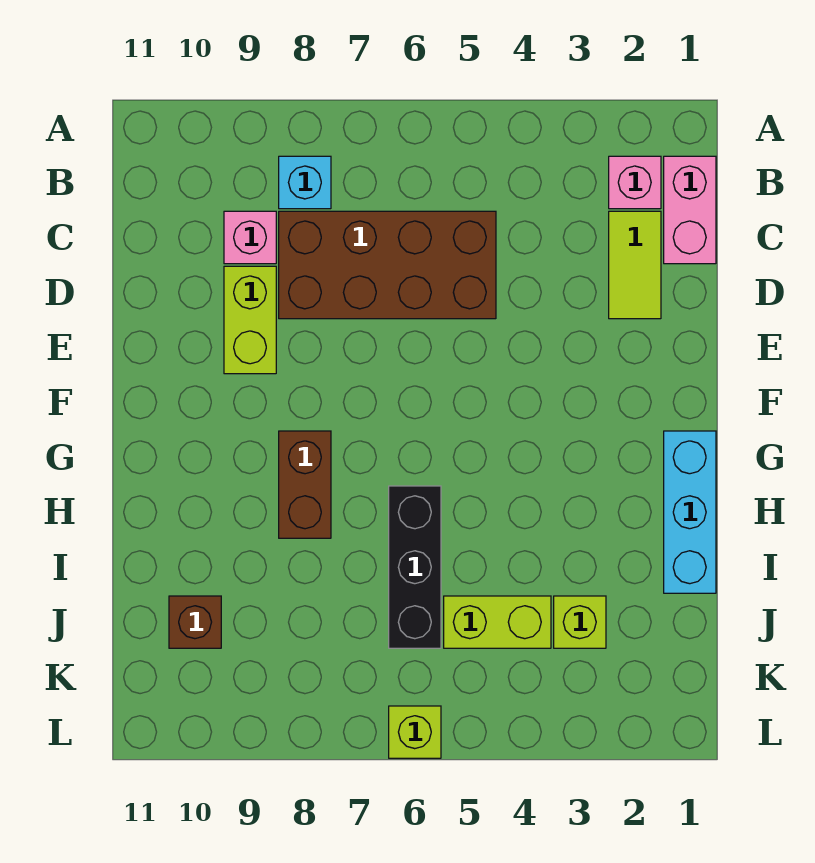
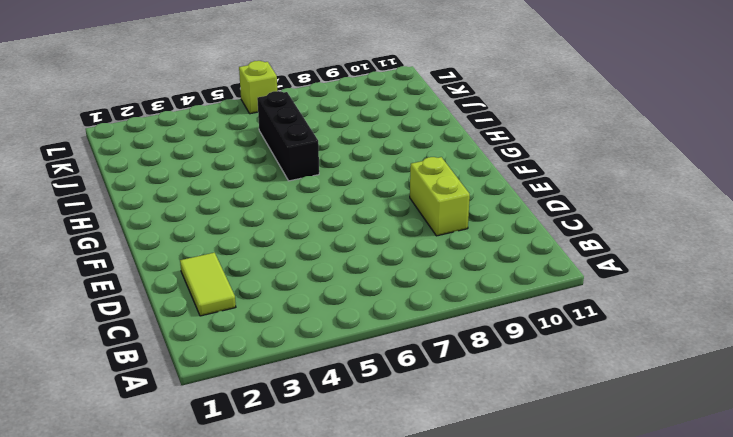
none -> pink 1x2 brick [664,156,716,264]
none -> pink 1x1 brick [609,156,661,209]
none -> cyan 1x1 brick [279,156,331,209]

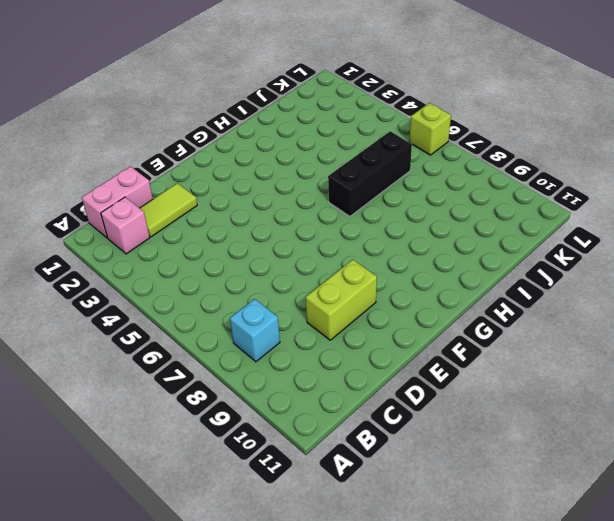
none -> brown 2x4 brick [279,211,496,319]
none -> pink 1x1 brick [224,211,276,264]
none -> cyan 1x3 brick [664,431,716,593]

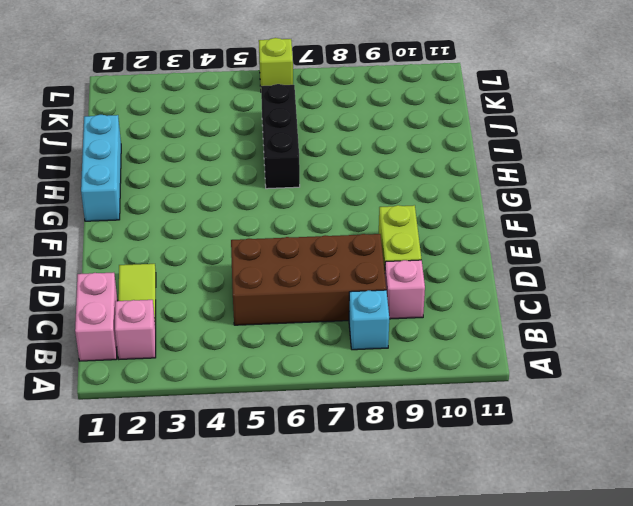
none -> brown 1x2 brick [279,431,331,538]
none -> lime 1x1 brick [554,596,606,648]
none -> lime 1x2 brick [444,596,551,648]

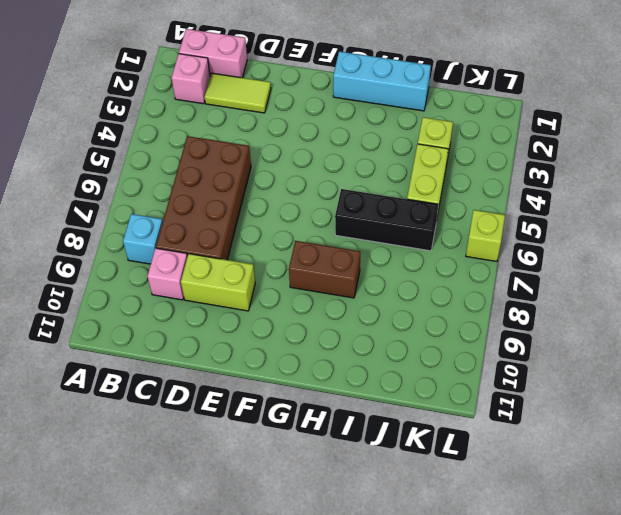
none -> brown 1x1 brick [169,596,221,648]

